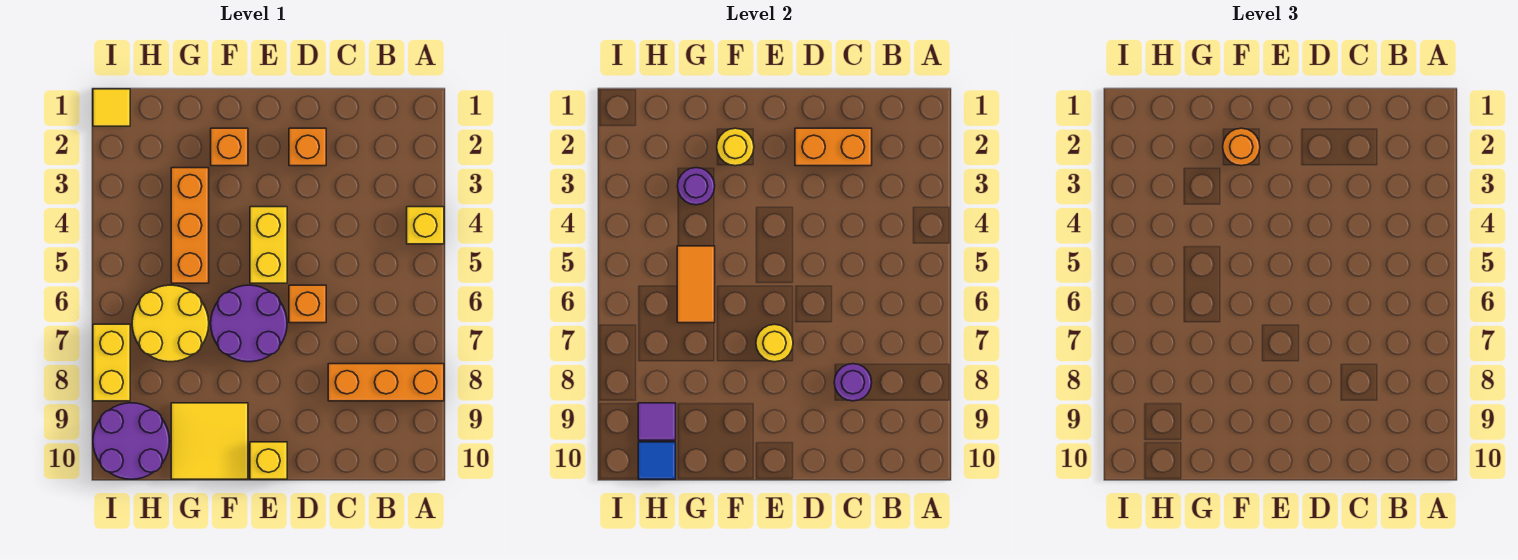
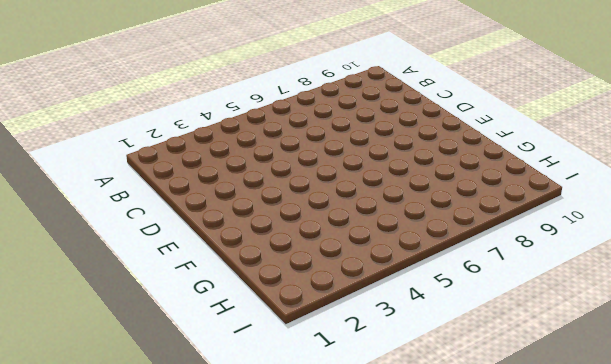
none -> yellow 1x1 brick [407,207,444,244]
none -> orange 1x3 brick [328,364,444,401]
none -> orange 1x1 brick [289,128,326,166]

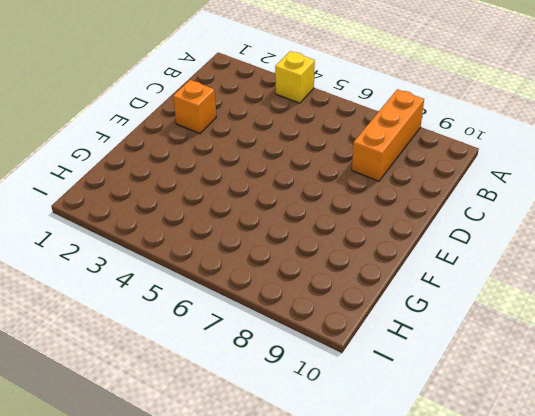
none -> orange 1x1 brick [289,285,326,323]
none -> yellow 1x2 brick [250,207,287,283]
none -> purple 2x2 round brick [211,285,287,362]

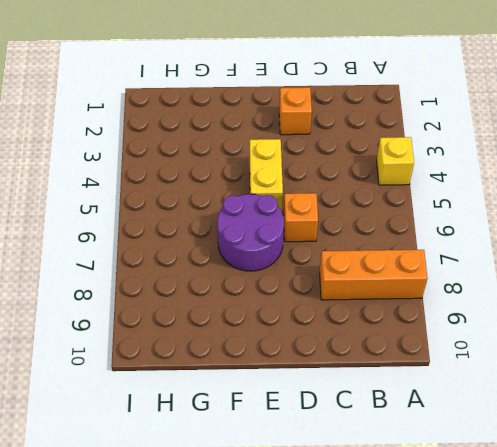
none -> yellow 1x1 brick [250,442,287,479]
none -> orange 1x1 brick [211,128,248,166]
none -> yellow 2x2 tile [171,403,248,479]

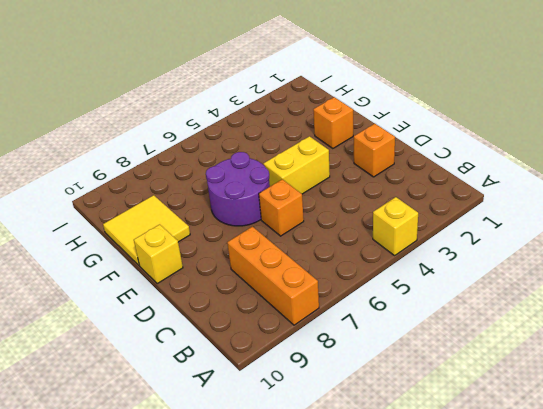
none -> orange 1x3 brick [171,168,209,283]
none -> yellow 2x2 round brick [132,285,209,362]
none -> purple 2x2 round brick [93,403,170,479]

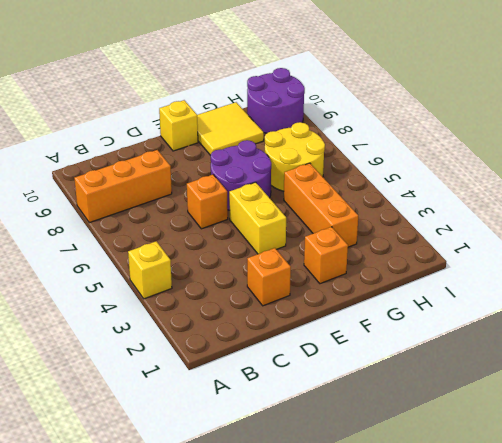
none -> yellow 1x1 tile [93,89,130,126]
none -> yellow 1x2 brick [93,324,130,401]
none -> orange 1x2 brick [795,128,872,166]

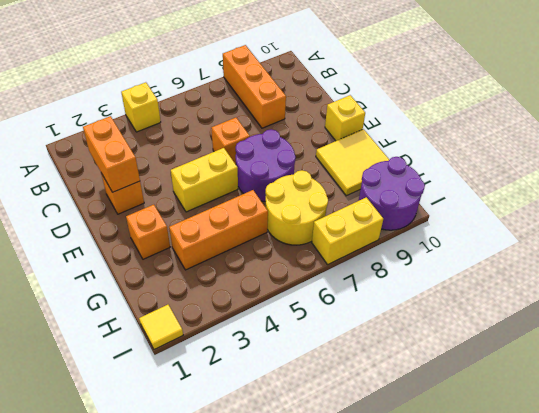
none -> purple 1x1 round brick [834,364,872,401]
none -> yellow 1x1 round brick [756,324,793,362]
none -> yellow 1x1 round brick [717,128,754,166]

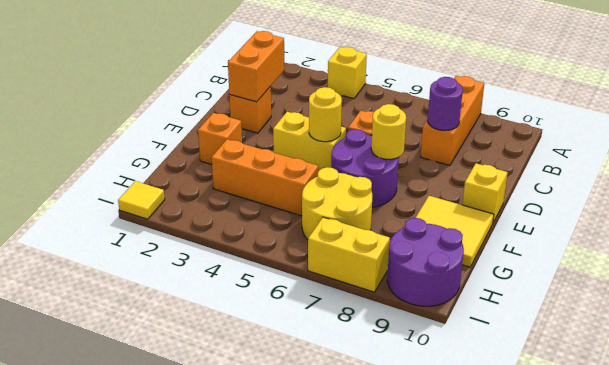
yellow 1x1 round brick [309,87,342,142] -> yellow 1x1 round brick moved to [717,128,754,166]
none -> purple 1x1 round brick [677,168,715,205]
none -> orange 1x2 tile [677,246,715,323]
none -> purple 1x1 tile [638,403,676,440]

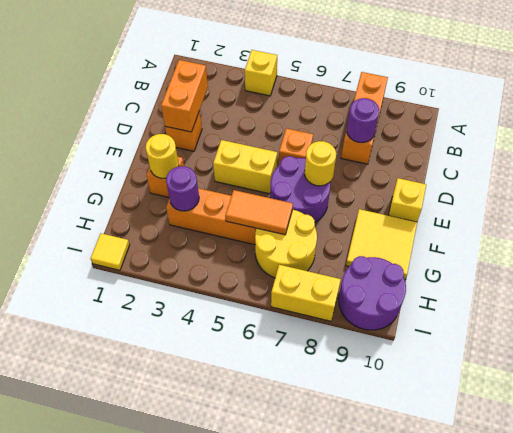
none -> purple 1x1 tile [638,403,676,440]
none -> blue 1x1 tile [638,442,676,479]
none -> orange 1x1 round brick [1223,128,1260,166]

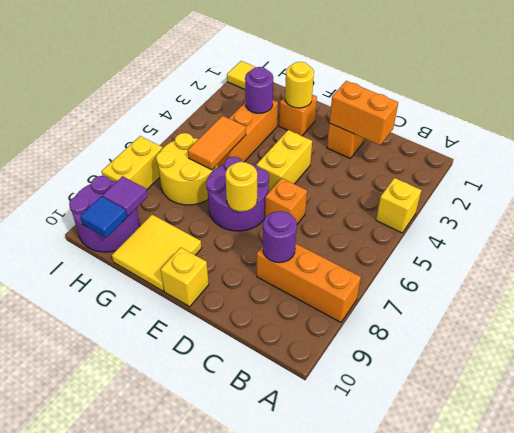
none -> orange 1x1 round brick [1223,128,1260,166]

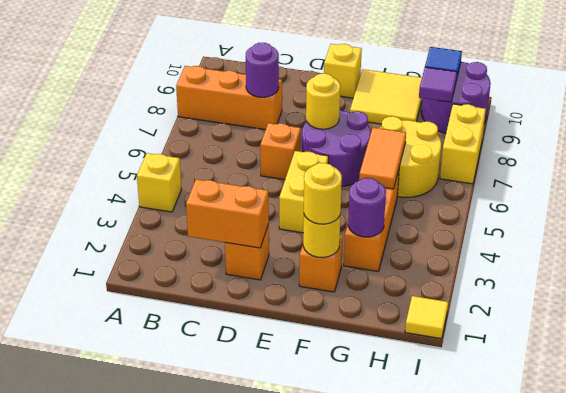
yellow 1x1 round brick [304,163,342,224] -> orange 1x1 round brick [1223,128,1260,166]

